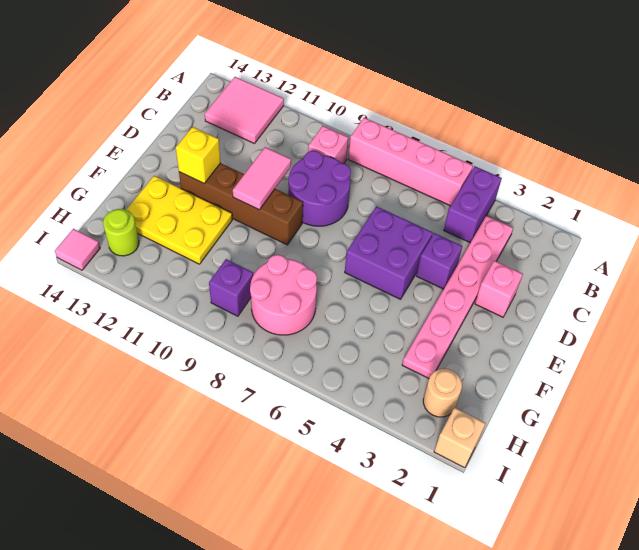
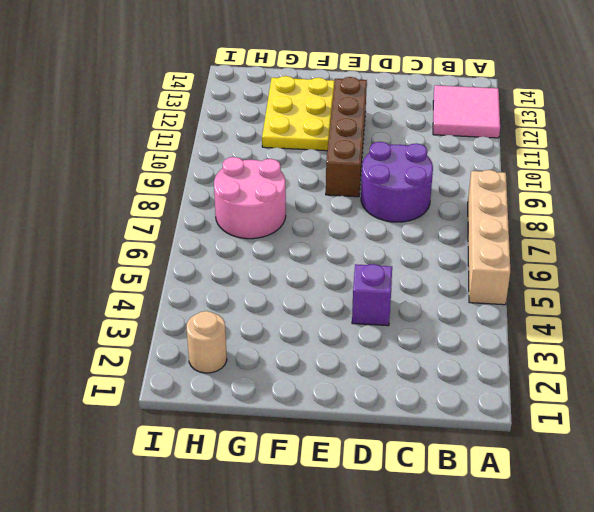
tan 1x4 brick [468,170,510,305] -> pink 1x4 brick [348,118,473,206]
none -> purple 1x2 brick [444,166,502,243]
none -> pink 1x6 plate [402,216,513,378]
none -> pink 1x1 brick [308,126,348,164]

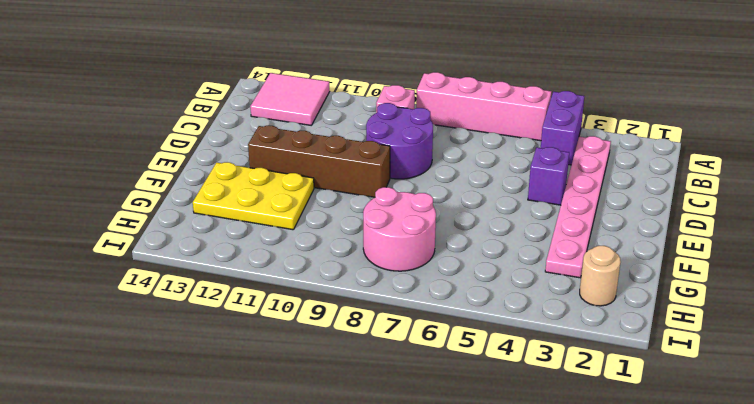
none -> pink 1x1 brick [475,261,523,317]
none -> purple 2x2 brick [345,206,433,299]
none -> purple 1x1 brick [209,259,253,316]

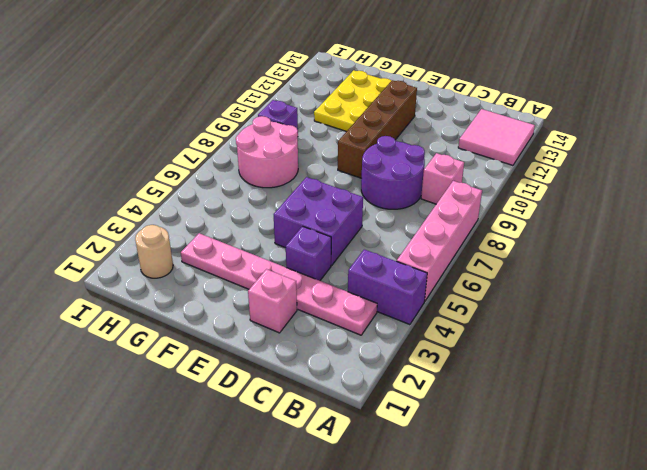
none -> lime 1x1 round brick [103,209,139,256]
none -> tan 1x1 brick [434,408,486,468]
none -> pink 1x1 tile [55,229,100,270]

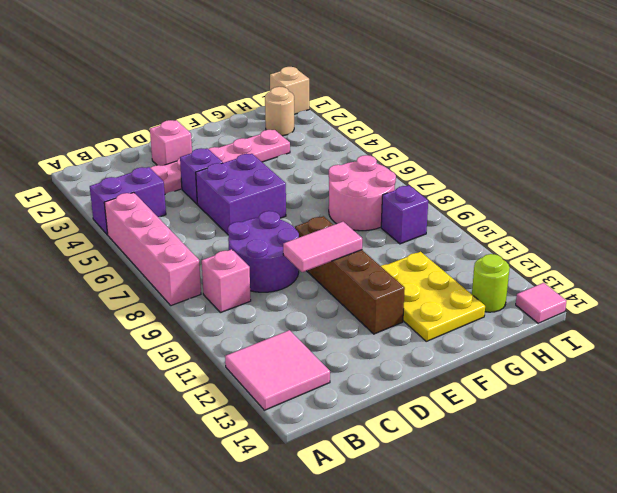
none -> yellow 1x1 brick [176,127,221,184]

